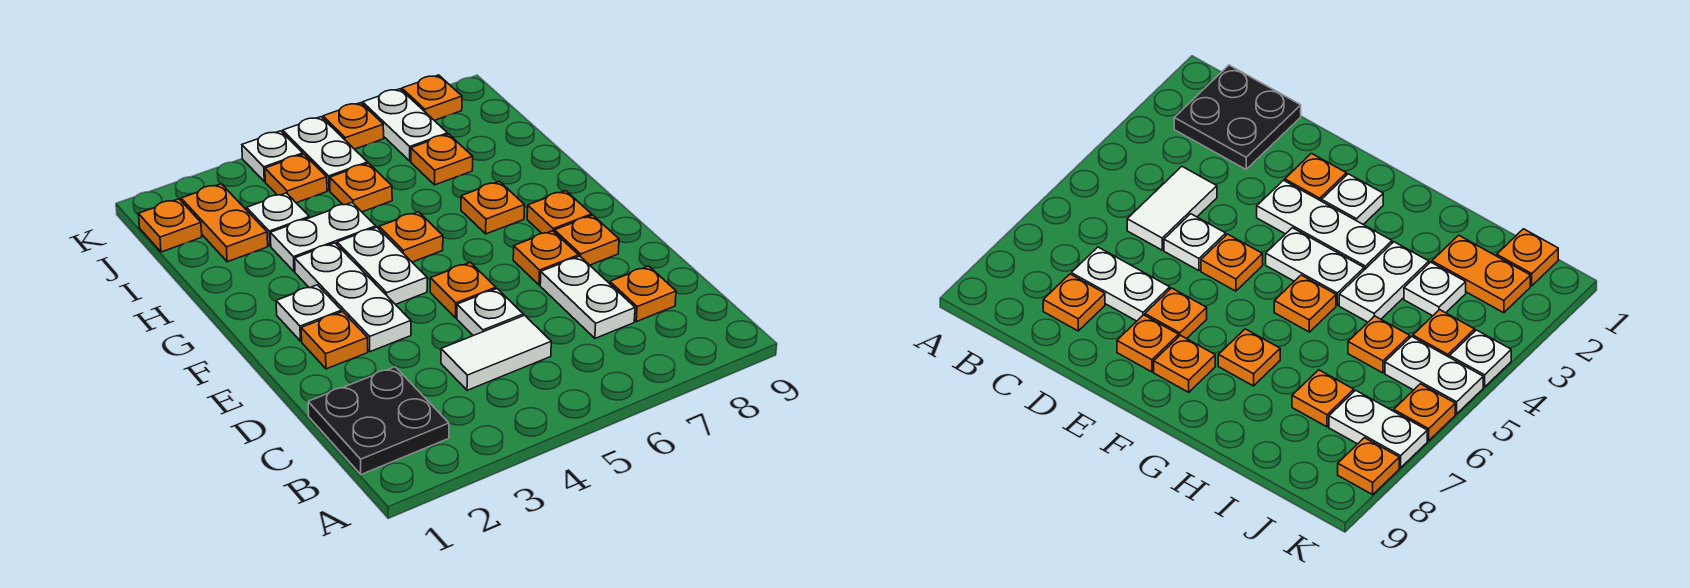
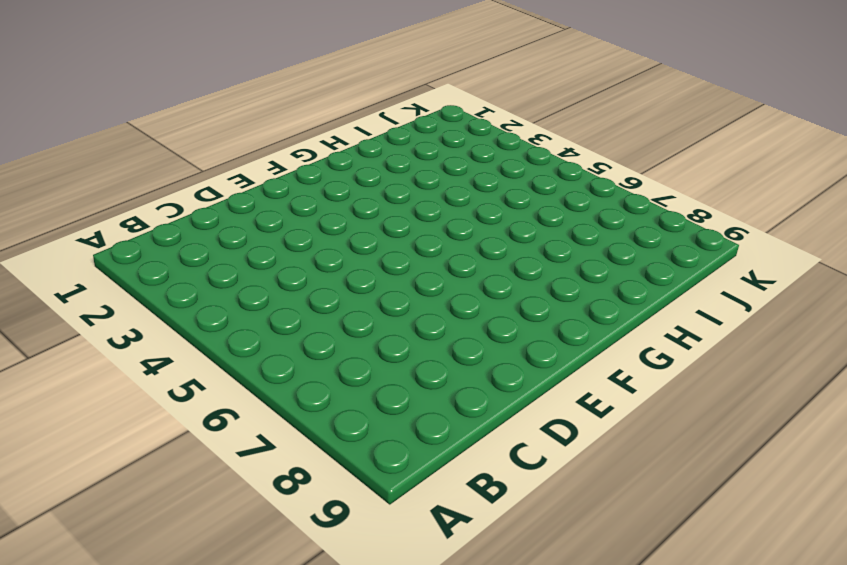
none -> black 2x2 plate [308,367,449,475]
none -> white 1x2 tile [441,315,551,390]
none -> white 1x2 plate [540,256,635,338]

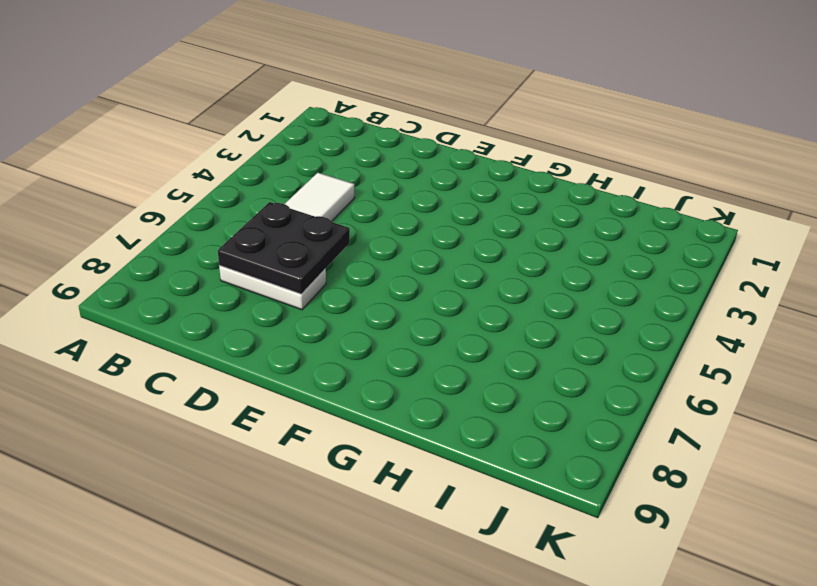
black 2x2 plate [218,202,350,294] -> black 2x2 plate moved to [308,367,449,475]
none -> orange 1x1 plate [610,266,676,322]
none -> white 1x1 plate [457,289,524,336]
none -> orange 1x1 plate [301,312,368,369]

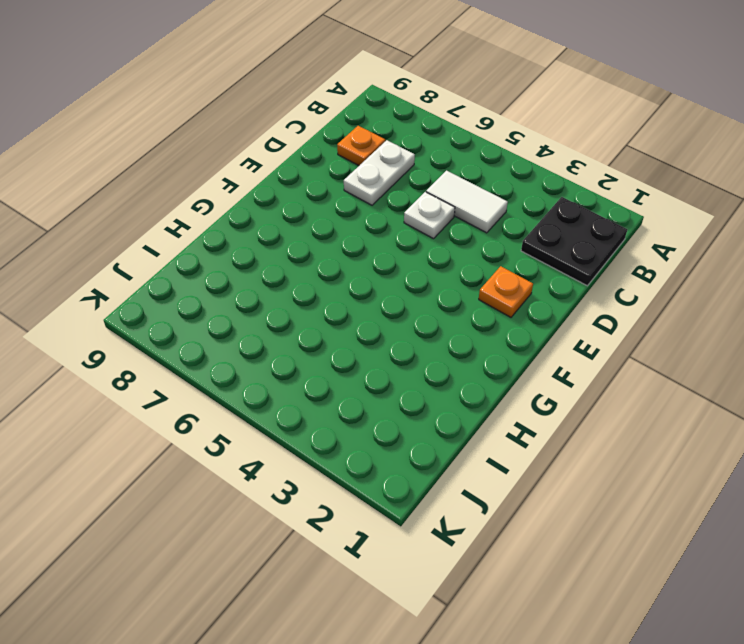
none -> white 1x3 plate [295,243,411,352]
none -> orange 1x1 plate [430,262,496,318]
none -> orange 1x1 plate [513,231,579,285]

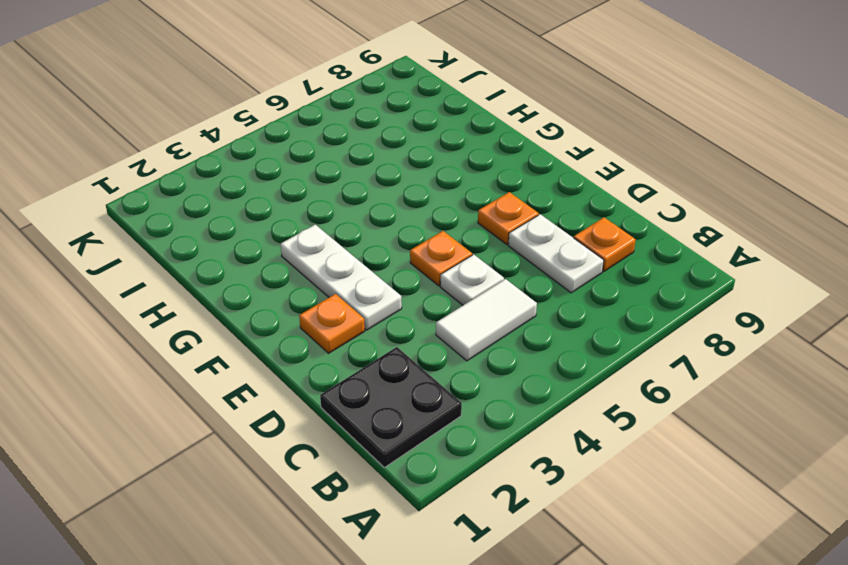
none -> orange 1x1 plate [554,215,619,265]
none -> white 1x1 plate [276,285,342,341]
none -> white 1x2 plate [337,227,427,305]

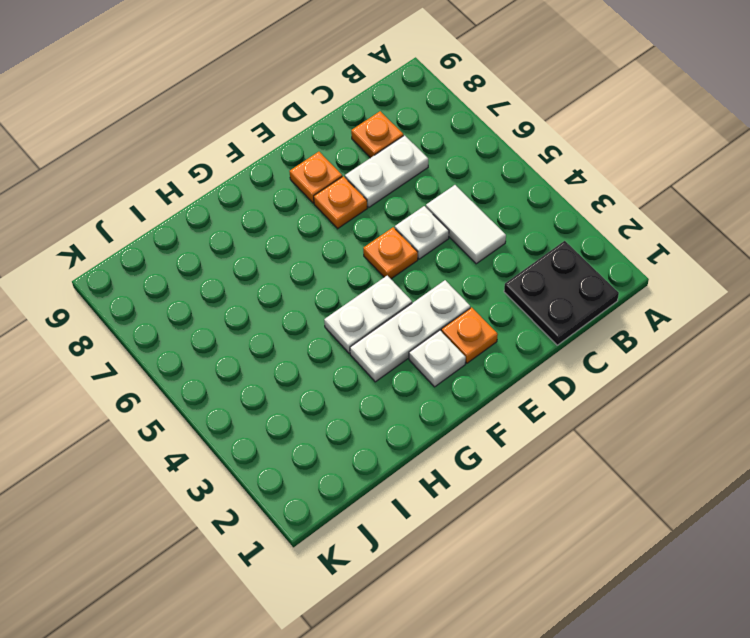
none -> orange 1x1 plate [527,191,591,233]
none -> orange 1x1 plate [379,212,443,262]
none -> orange 1x1 plate [461,181,524,234]

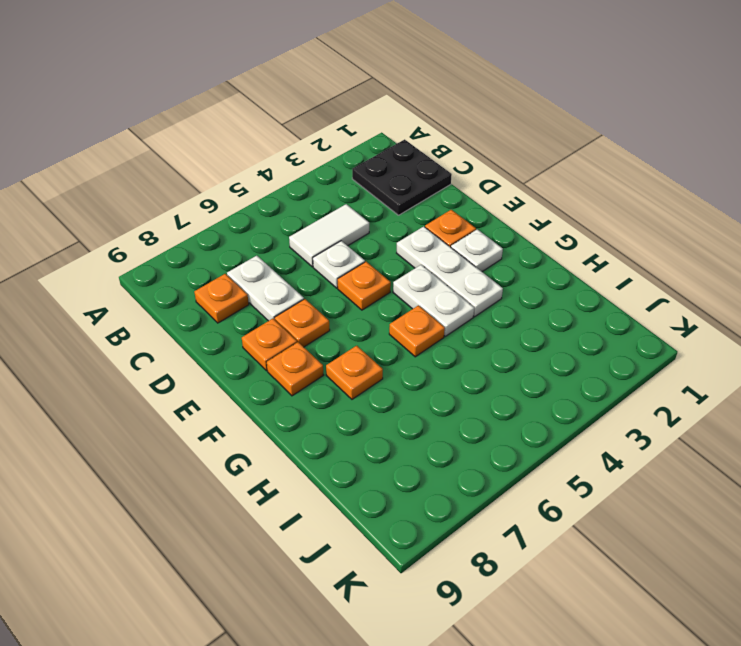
none -> white 1x2 plate [270,203,376,272]
none -> orange 1x2 plate [181,184,268,262]
none -> white 1x1 plate [247,193,309,246]

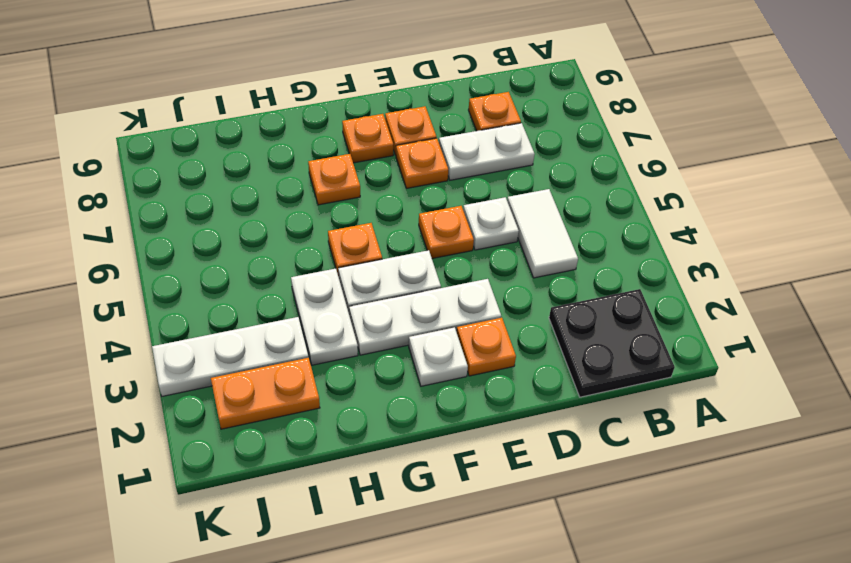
white 1x3 plate [152,317,309,396] -> white 1x1 plate [247,193,309,246]
none -> orange 1x1 plate [330,163,392,212]
none -> orange 1x1 plate [411,134,473,185]
none -> orange 1x1 plate [138,199,202,252]

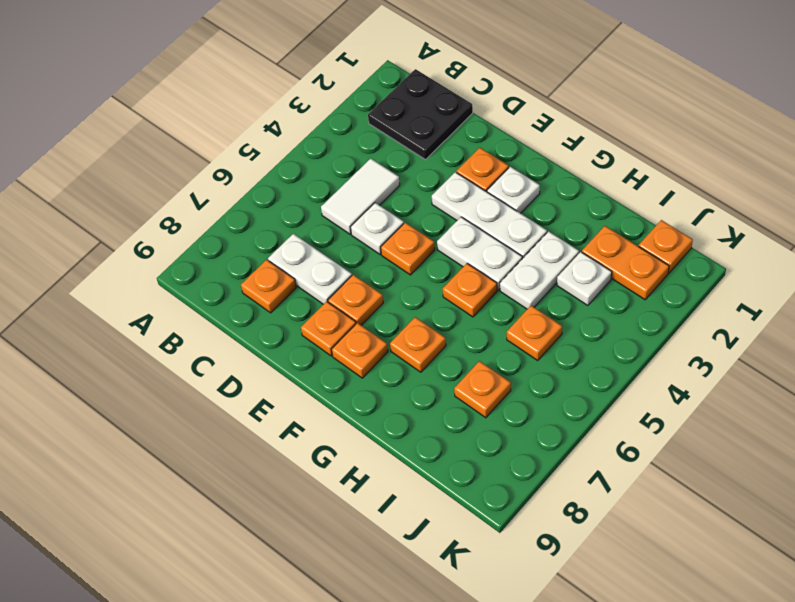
none -> orange 1x1 plate [265,154,327,203]
none -> white 1x2 plate [283,117,368,191]
none -> white 1x2 plate [363,89,448,161]

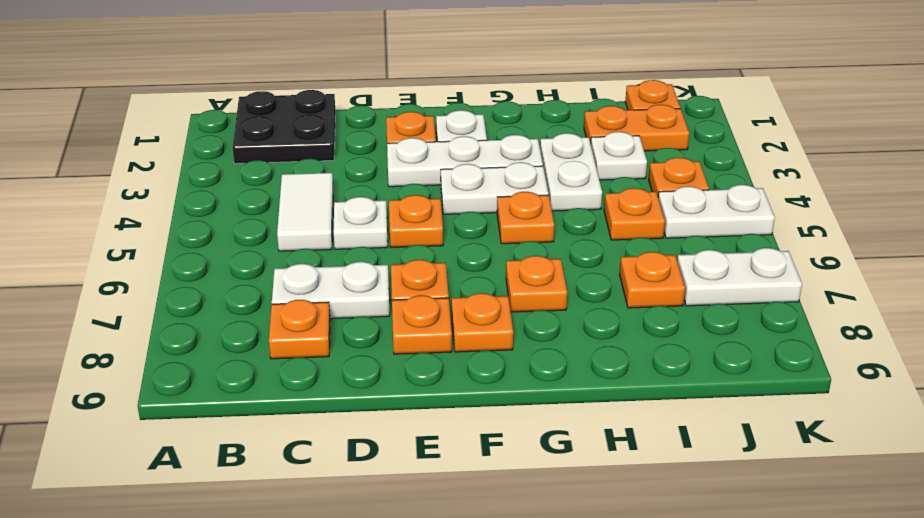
none -> white 1x1 plate [242,131,303,182]
none -> orange 1x1 plate [323,103,384,149]
none -> orange 1x1 plate [402,75,462,120]

